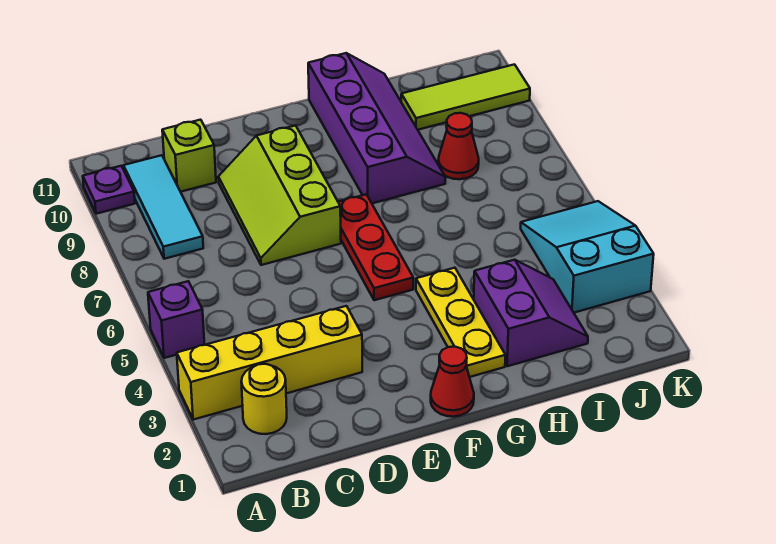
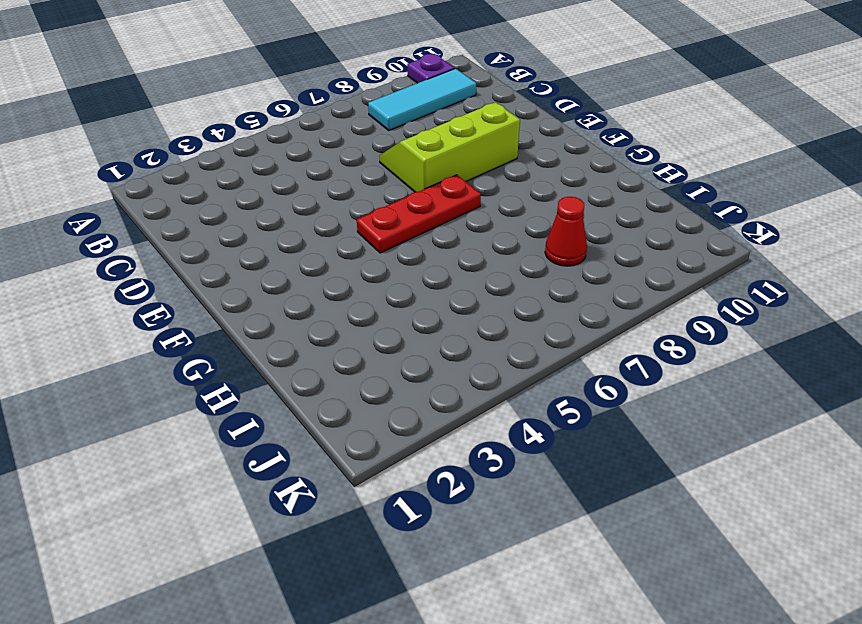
none -> yellow 1x4 brick [177,306,362,420]
none -> purple 1x1 brick [148,281,205,358]
none -> yellow 1x1 round brick [241,364,287,434]

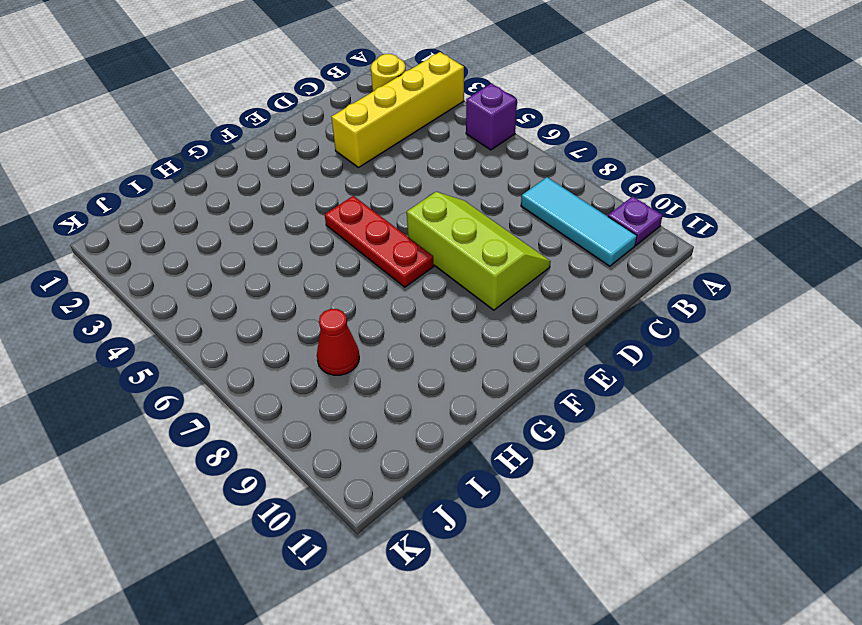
none -> lime 1x1 brick [162,120,216,192]
none -> red 1x1 cone [431,347,474,417]
none -> yellow 1x3 plate [416,268,505,377]

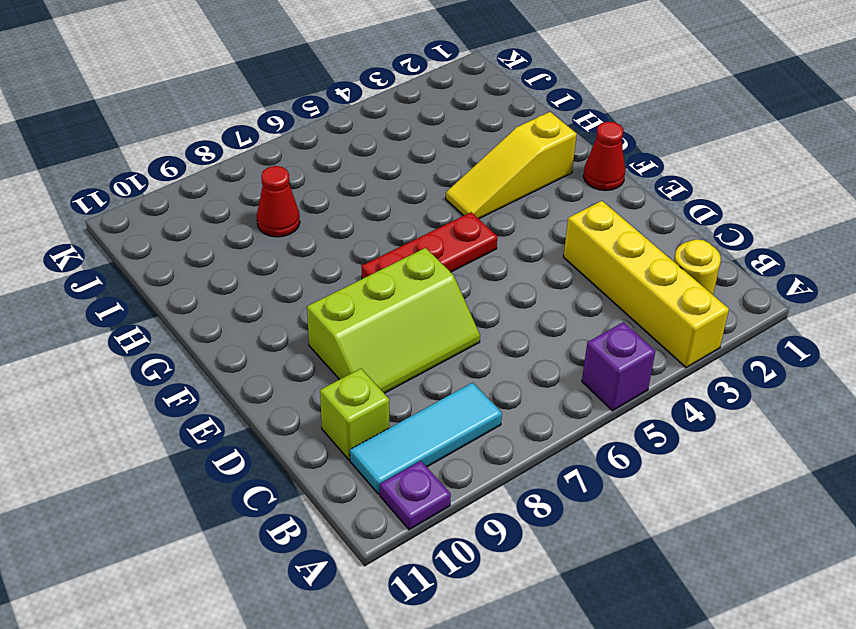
yellow 1x3 slope [446,112,577,219] -> yellow 1x3 plate [416,268,505,377]
none -> purple 2x4 slope [308,53,446,203]
none -> purple 2x2 slope [474,260,588,366]
none -> lime 1x3 tile [401,64,530,130]

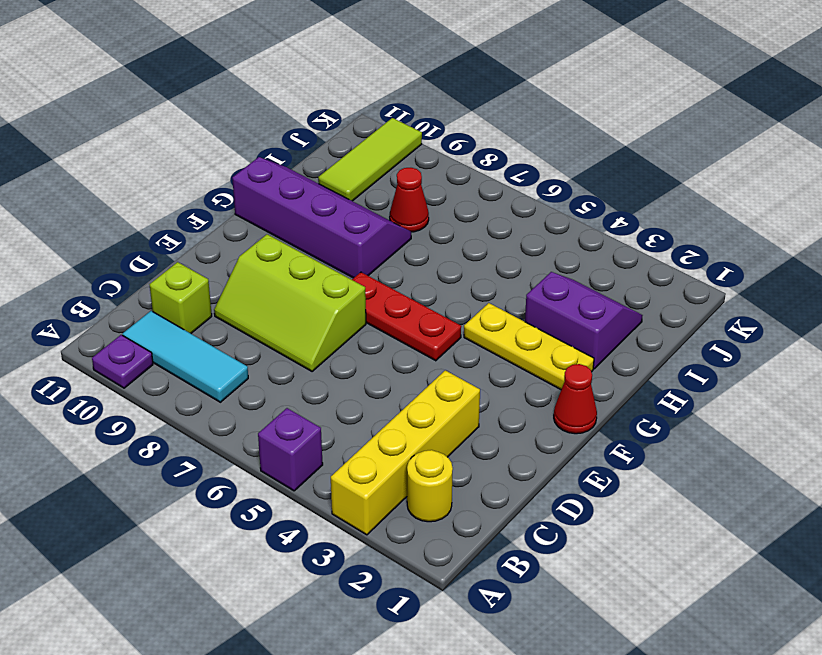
none -> cyan 2x3 slope [521,201,654,313]

